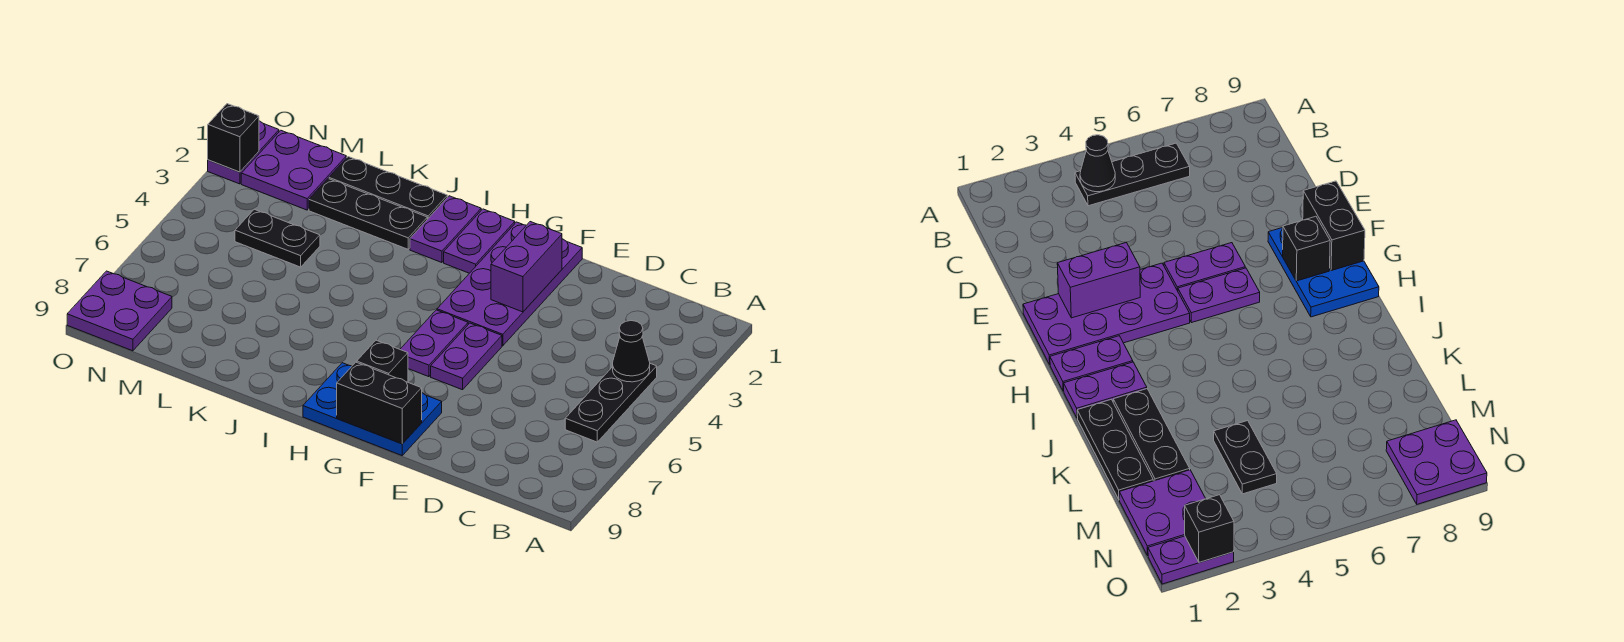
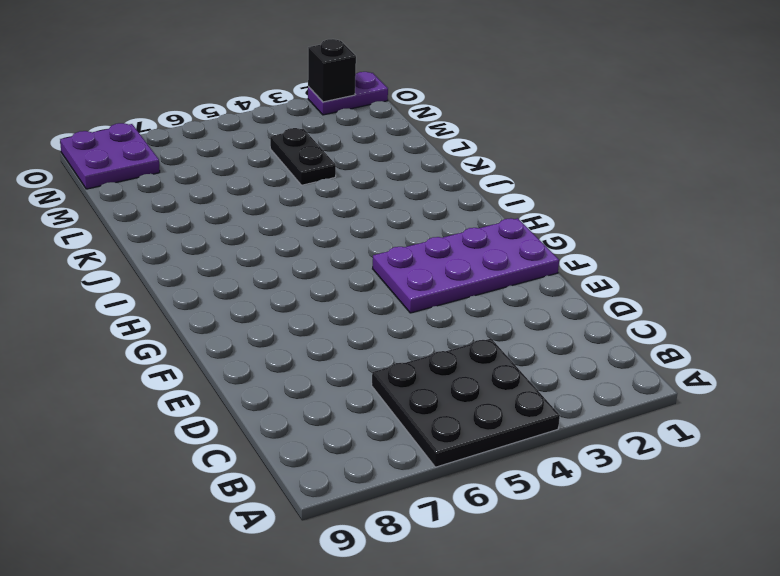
black 3x3 plate [372,339,560,467] -> black 1x3 plate [565,364,657,442]
none -> purple 1x2 plate [431,323,502,390]
none -> blue 2x3 plate [303,363,442,455]
none -> purple 1x2 plate [400,310,468,377]

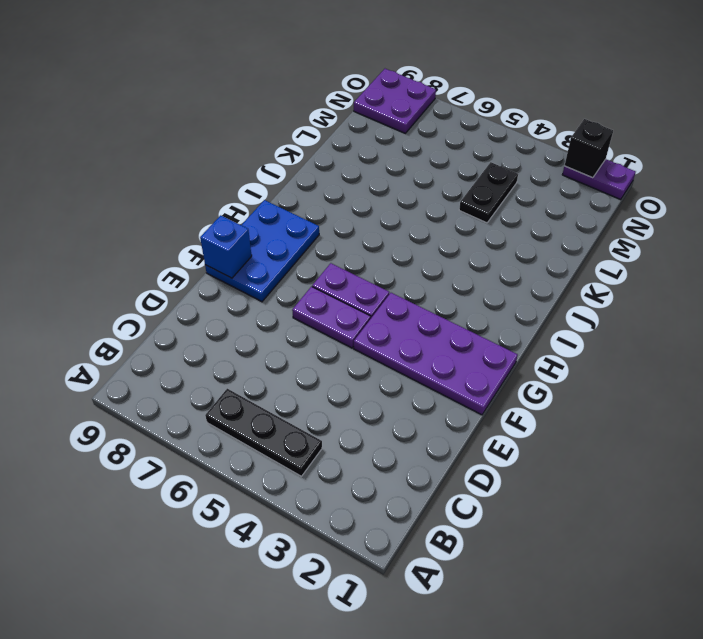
blue 1x1 brick [200,215,252,278] -> black 1x2 brick [337,362,422,444]
none -> purple 1x2 plate [444,209,515,273]
none -> purple 1x2 plate [410,196,481,263]
none -> black 1x3 plate [329,157,447,219]

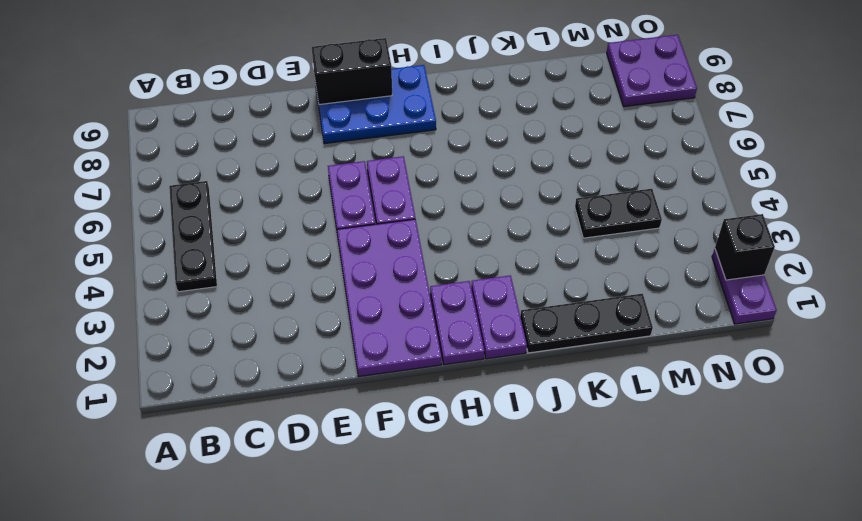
none -> black 1x3 plate [309,179,427,249]
none -> purple 2x2 plate [241,130,346,210]
none -> black 1x1 cone [613,321,650,382]

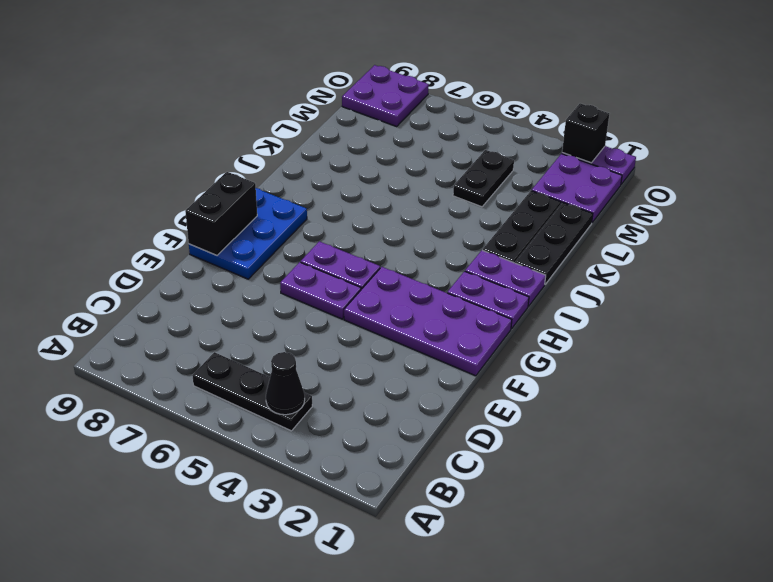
none -> purple 1x2 brick [491,222,562,312]
none -> black 1x1 brick [357,340,408,382]

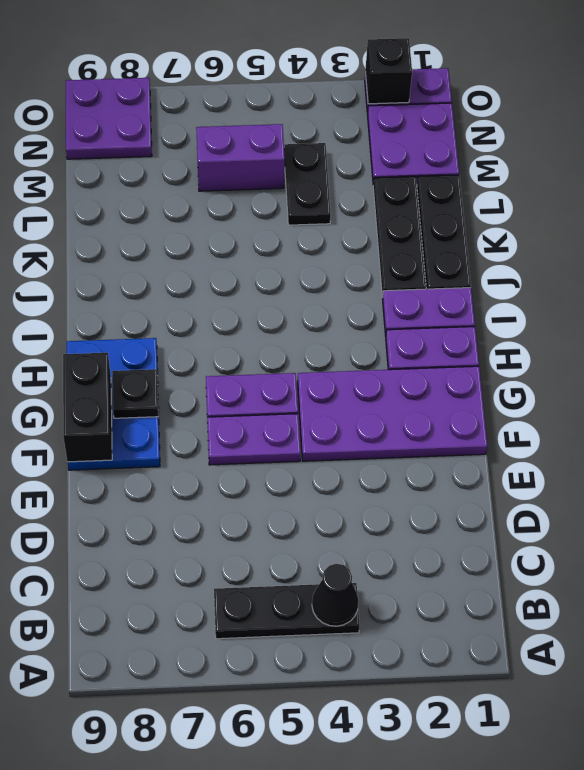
black 1x1 plate [112,369,158,418] -> black 1x1 brick [357,340,408,382]
purple 1x2 brick [196,124,285,191] -> purple 1x2 brick moved to [491,222,562,312]

